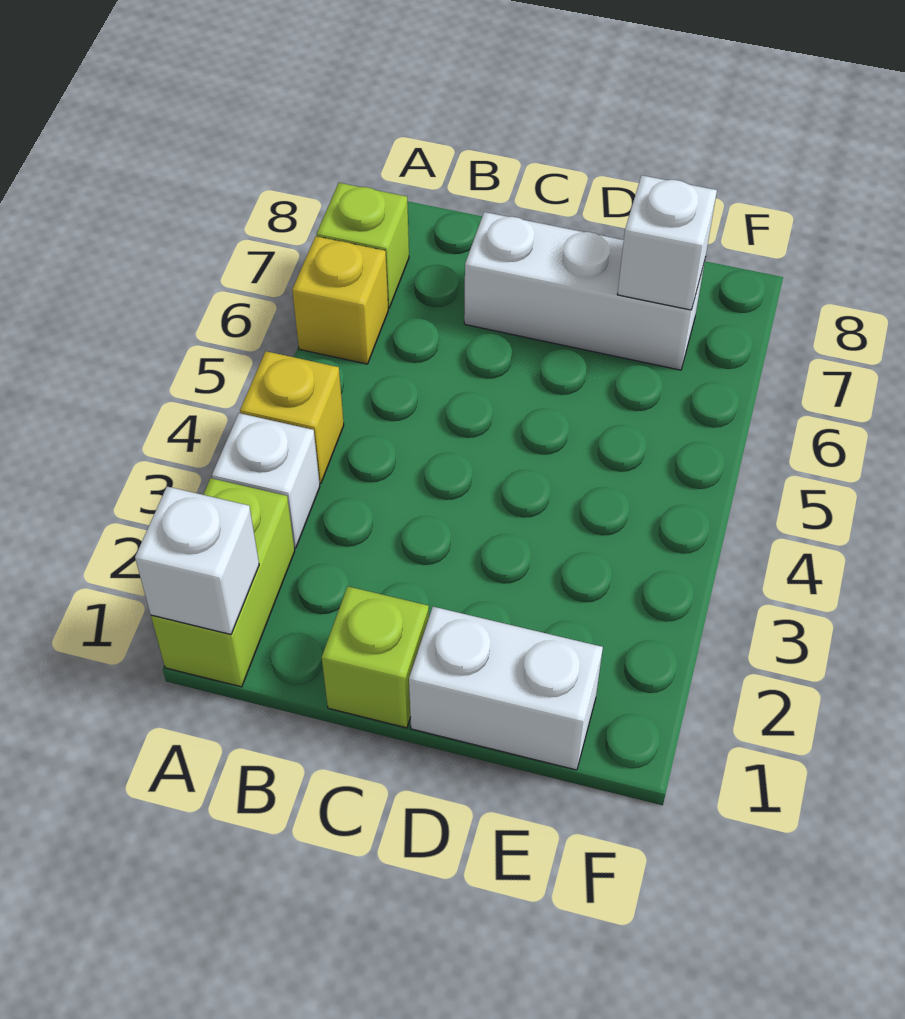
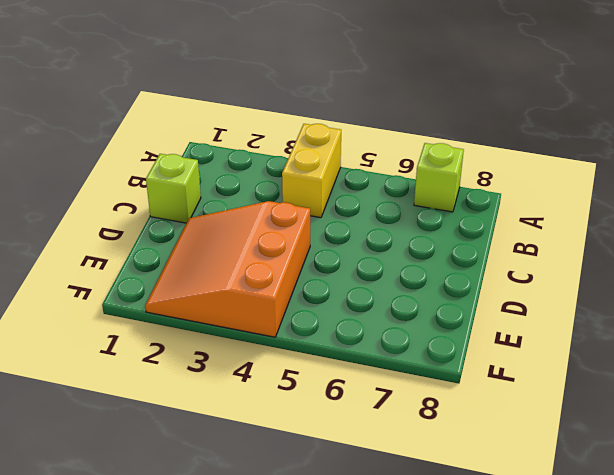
yellow 1x2 brick [282,124,341,218] -> yellow 1x1 brick [240,351,344,484]
orange 3x3 slope [145,201,310,337] -> none
none -> lime 1x2 brick [151,478,295,687]
none -> white 1x1 brick [212,413,320,548]

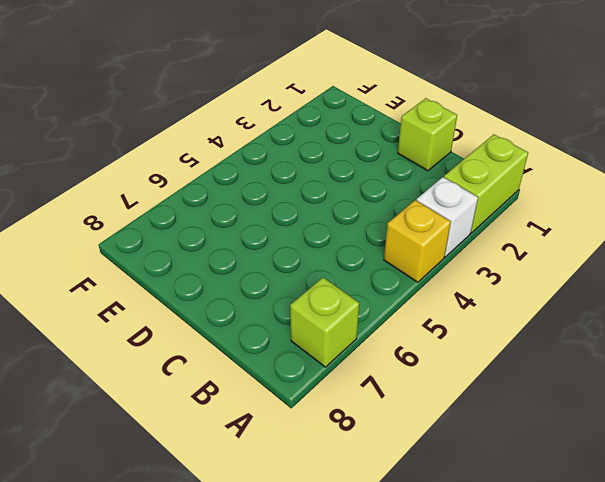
none -> yellow 1x1 brick [292,236,388,364]
none -> white 1x3 brick [464,212,705,370]

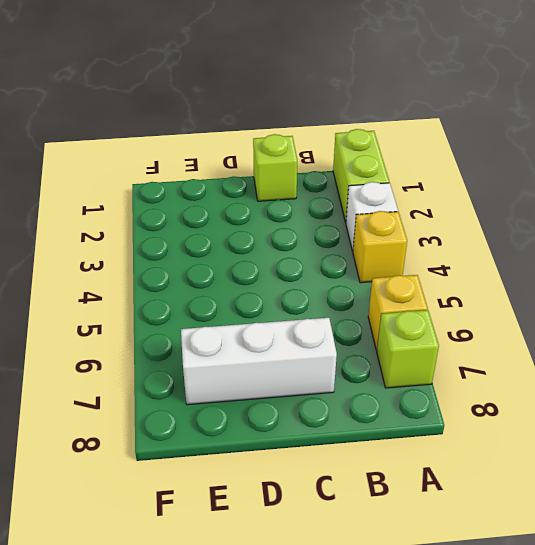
none -> white 1x2 brick [409,607,603,770]
none -> white 1x1 brick [135,487,259,634]

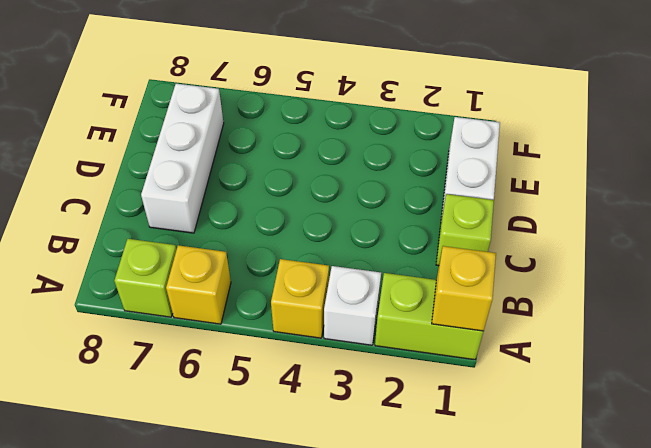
yellow 1x1 brick [432,246,496,331] -> white 1x1 brick [135,487,259,634]
none -> white 1x1 brick [617,175,717,310]

